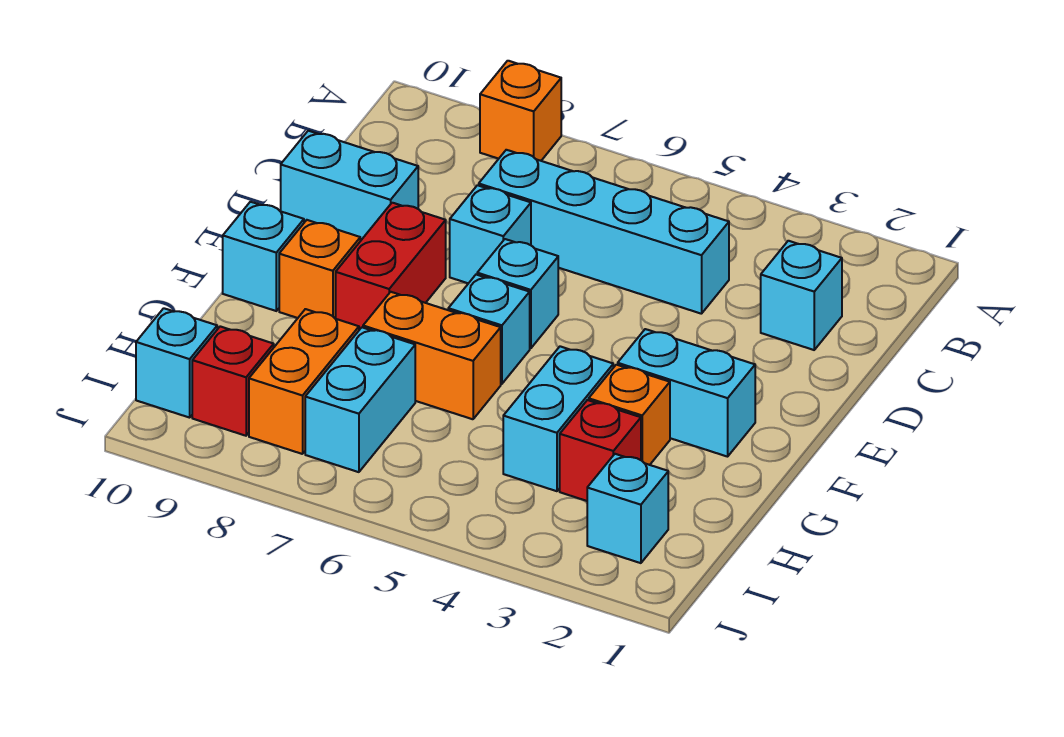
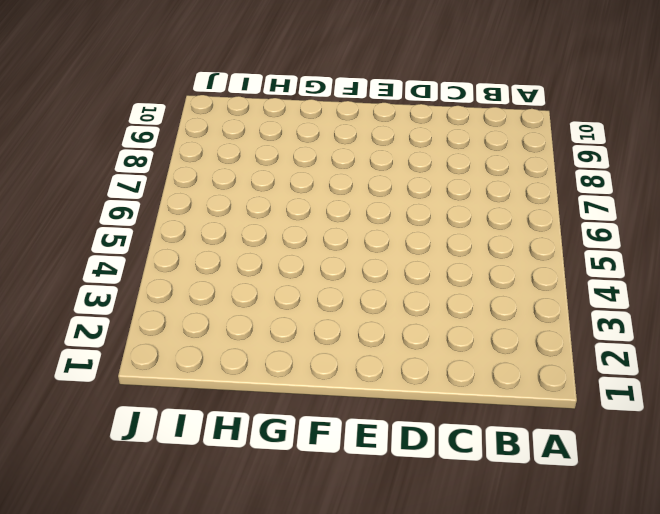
none -> orange 1x1 brick [480,61,561,161]
none -> cyan 1x1 brick [761,241,842,350]
none -> cyan 1x4 brick [479,150,729,314]

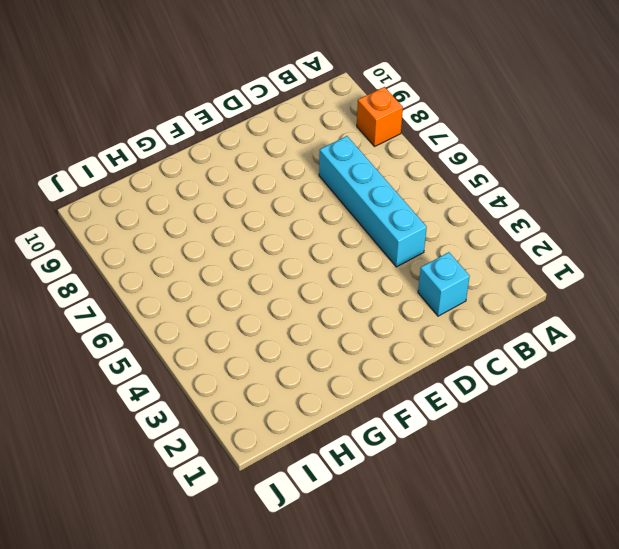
none -> cyan 1x1 brick [450,185,531,283]
none -> cyan 1x2 brick [281,131,418,241]
none -> cyan 1x1 brick [477,239,558,348]

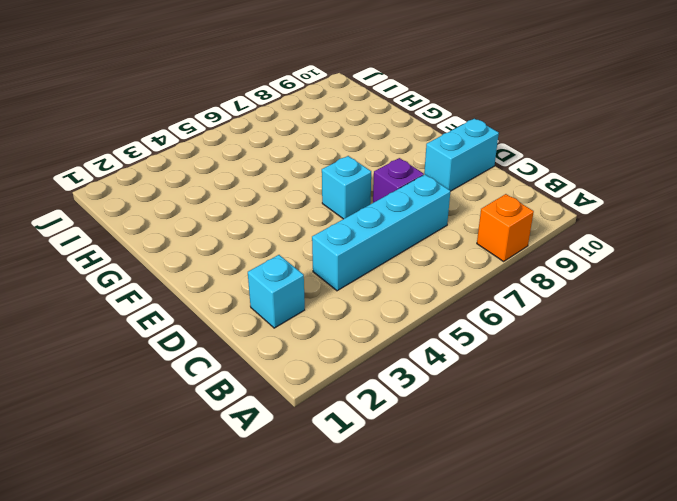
purple 1x1 brick [373,158,424,203] -> cyan 1x1 brick [450,185,531,283]
none -> red 1x2 brick [336,203,446,330]
none -> cyan 1x2 brick [618,329,755,457]
none -> cyan 1x1 brick [448,275,530,384]

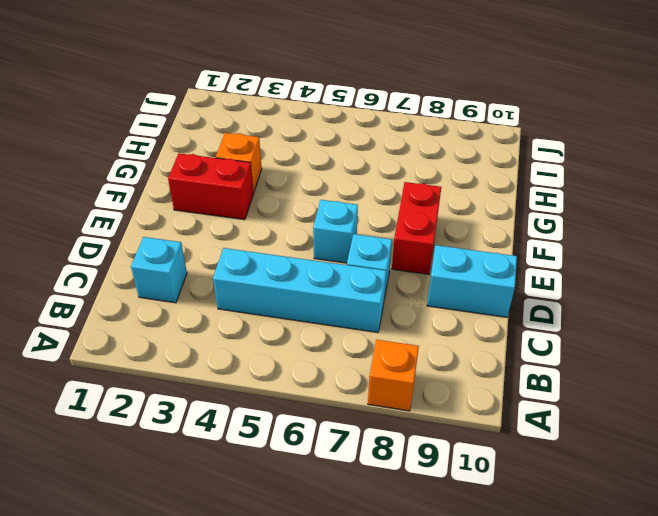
red 1x2 brick [168,153,253,220] -> cyan 1x2 brick [618,329,755,457]
none -> cyan 1x1 brick [448,275,530,384]
none -> orange 1x1 brick [279,220,360,319]
none -> cyan 1x1 brick [223,202,304,311]

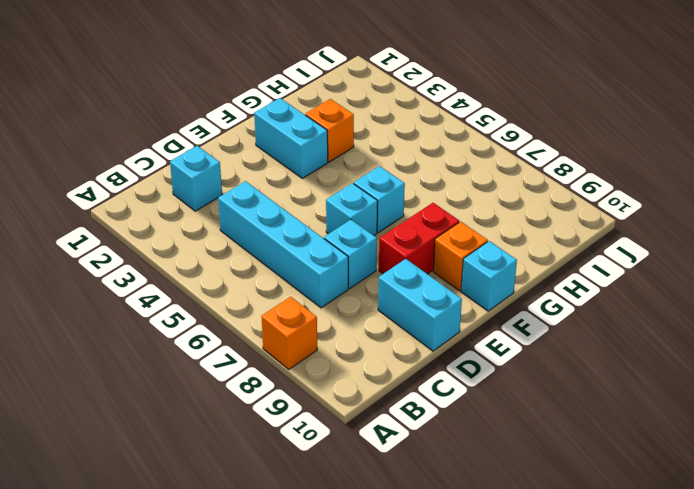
none -> cyan 1x2 brick [503,346,613,491]
none -> orange 1x2 brick [363,292,501,419]
none -> red 1x1 brick [560,400,641,501]

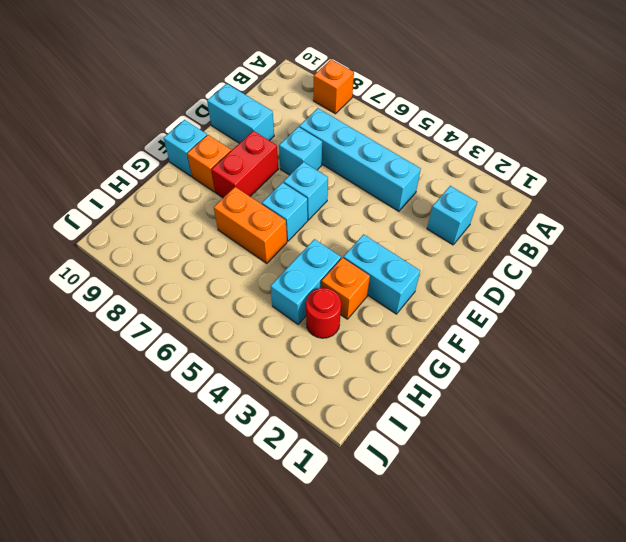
red 1x1 round brick [306,288,341,338] -> red 1x1 brick [560,400,641,501]
none -> cyan 1x2 brick [305,327,415,472]
none -> orange 1x2 brick [249,309,359,454]
none -> cyan 1x1 brick [587,454,668,563]

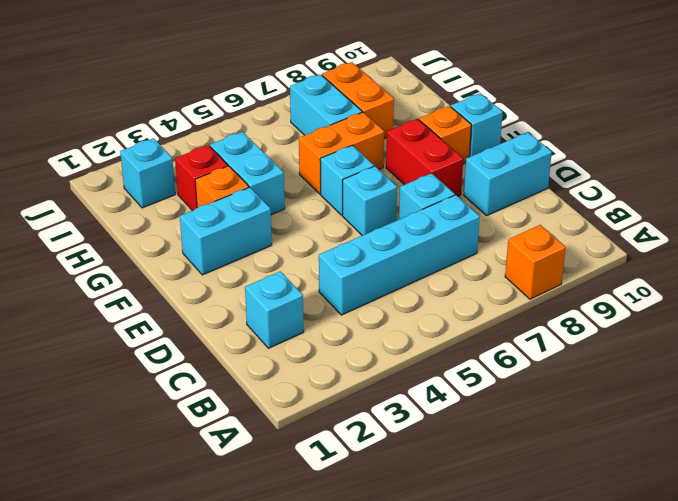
none -> red 1x1 brick [192,326,274,436]
none -> cyan 1x1 brick [136,308,217,418]

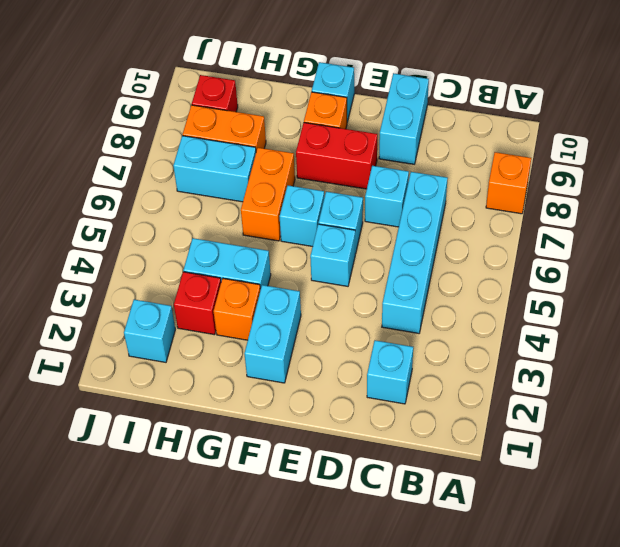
cyan 1x1 brick [310,224,355,286] -> cyan 1x1 brick moved to [136,308,217,418]

